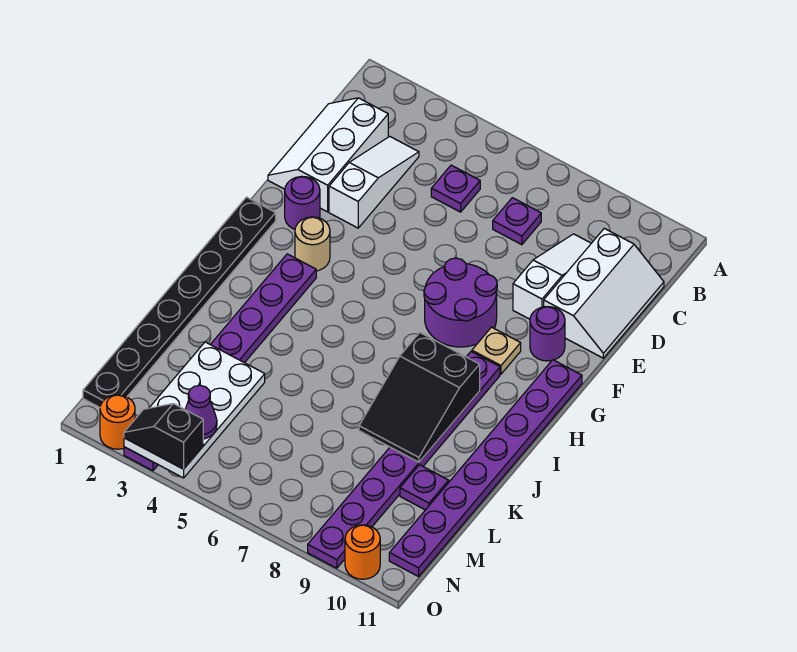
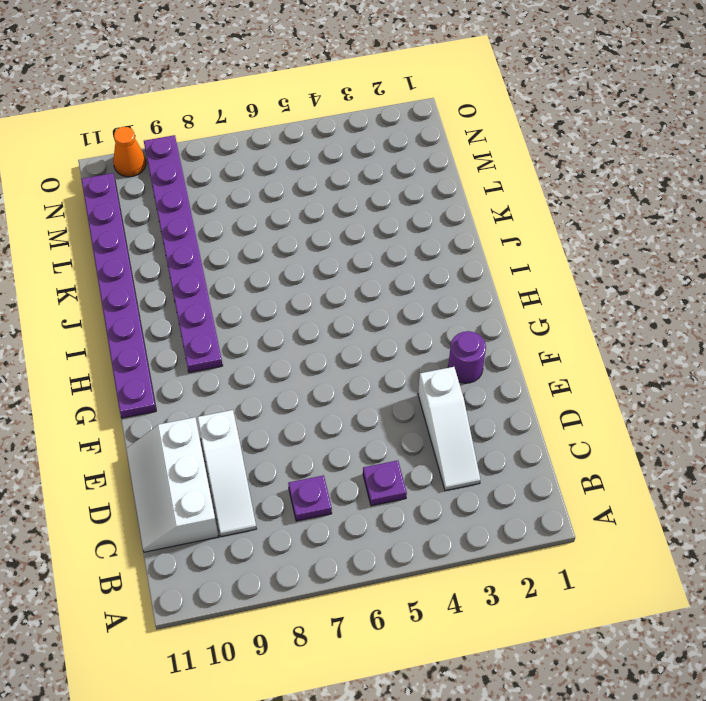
orange 1x1 cone [113,127,146,177] -> orange 1x1 round brick [345,525,380,579]
none -> white 2x3 slope [268,98,388,212]
none -> purple 2x2 round brick [424,258,497,347]
none -> purple 1x1 round brick [530,307,565,361]

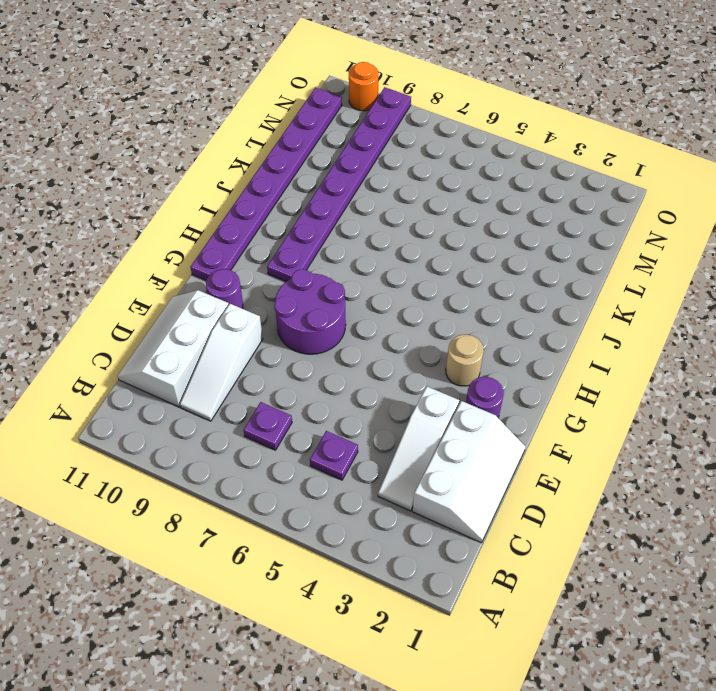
none -> black 1x8 plate [83,197,276,407]
none -> tan 1x1 plate [472,327,521,374]
none -> purple 1x8 plate [124,254,316,471]

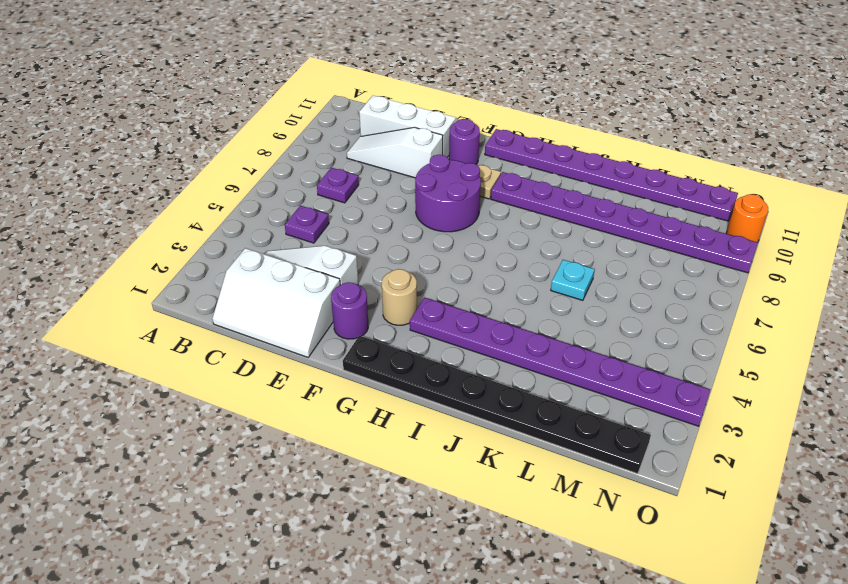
cyan 1x1 plate [551,260,595,300] -> none
none -> purple 1x1 plate [400,465,449,510]
none -> orange 1x1 round brick [100,395,135,449]
none -> black 2x3 slope [359,333,480,462]

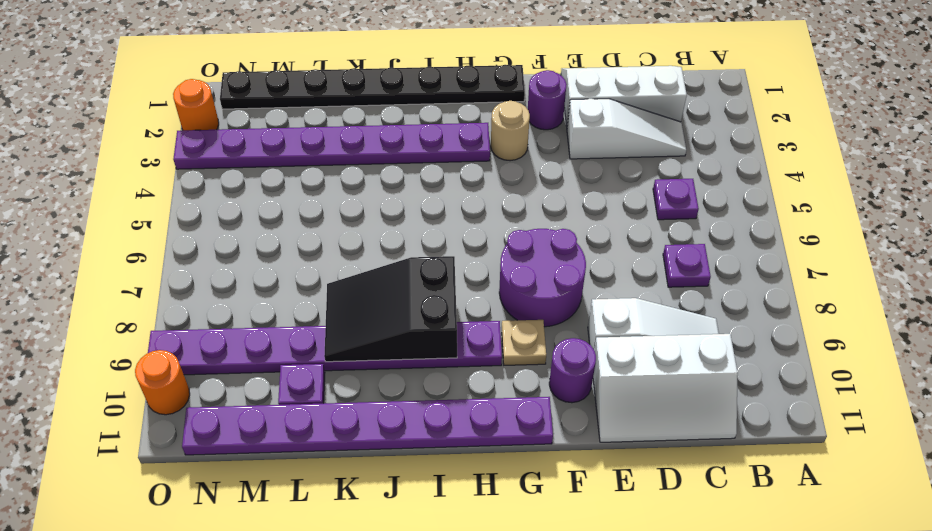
none -> white 2x4 plate [124,342,265,478]
none -> purple 1x1 cone [185,385,217,439]
none -> black 1x2 slope [124,404,203,469]

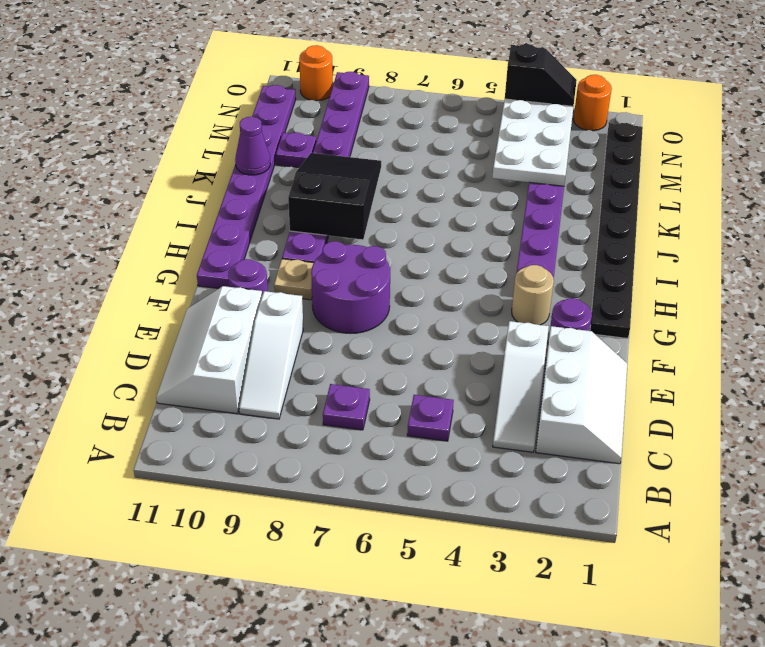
purple 1x1 cone [235,117,270,175] -> purple 1x1 cone moved to [185,385,217,439]

